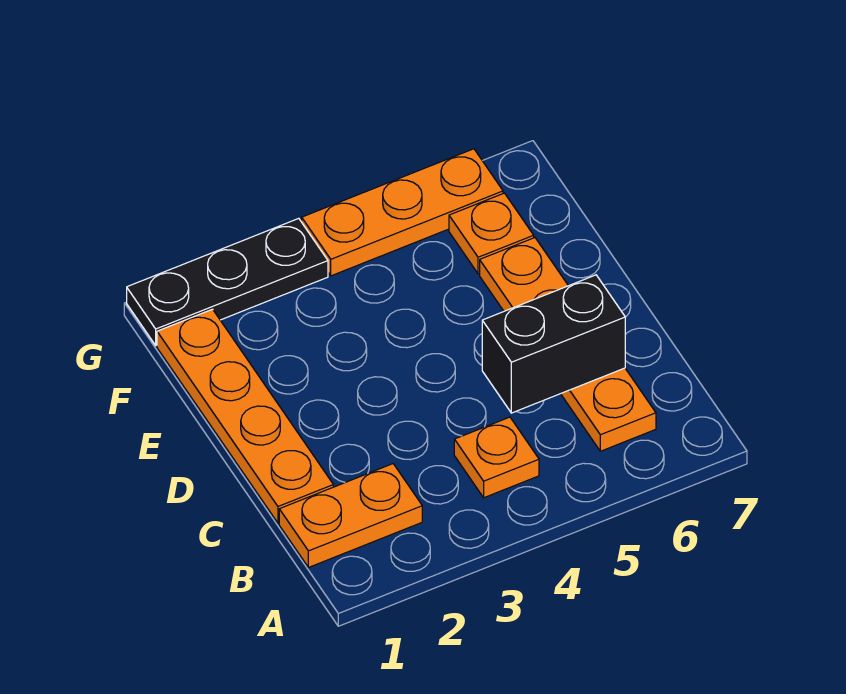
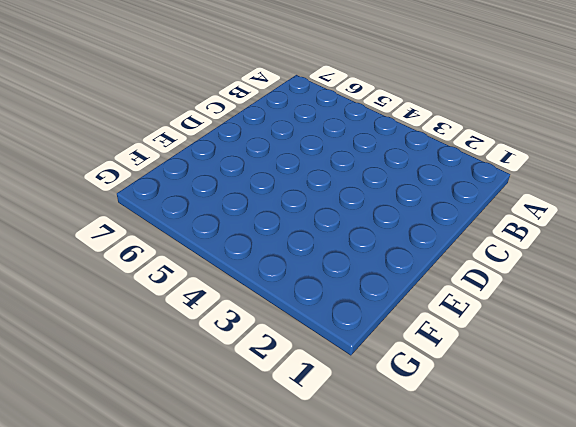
none -> orange 1x2 plate [279,464,422,567]
none -> orange 1x1 plate [454,417,539,498]

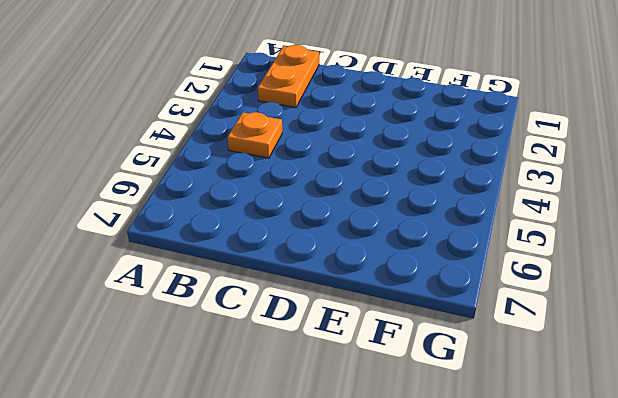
none -> orange 1x4 plate [480,238,656,451]
none -> orange 1x4 plate [157,309,333,523]

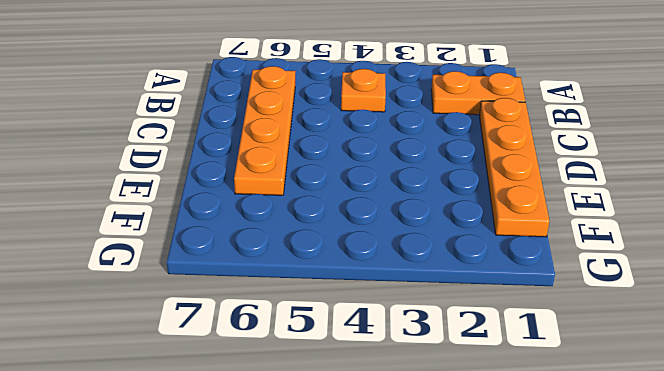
none -> orange 1x1 plate [449,193,534,274]
none -> black 1x3 plate [127,218,328,345]

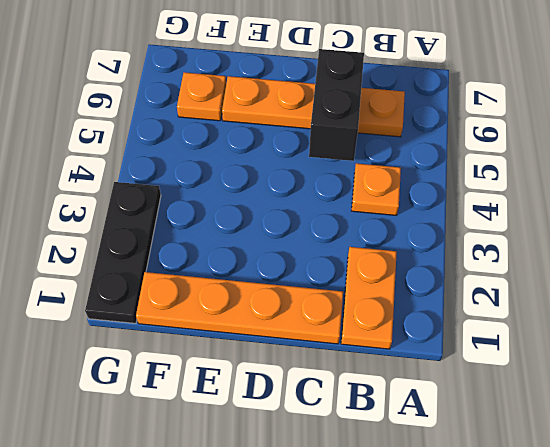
none -> orange 1x3 plate [302,149,503,276]

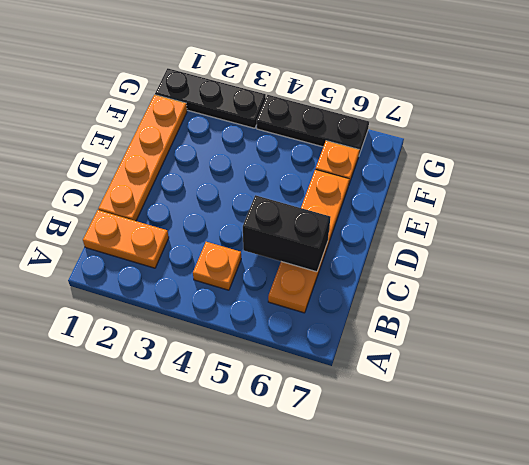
black 1x3 plate [257,95,369,155] -> orange 1x3 plate [302,149,503,276]

